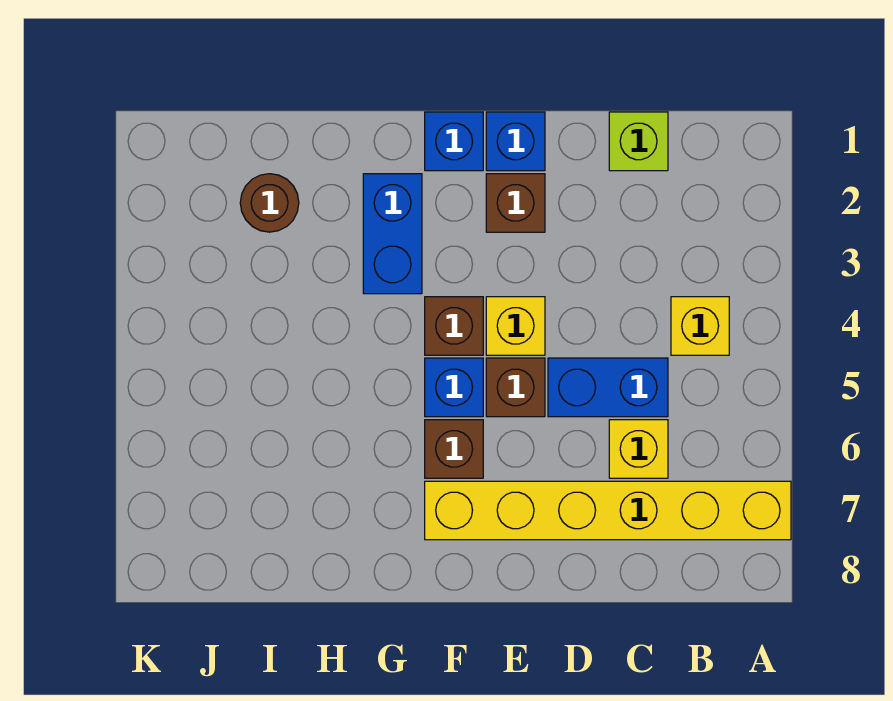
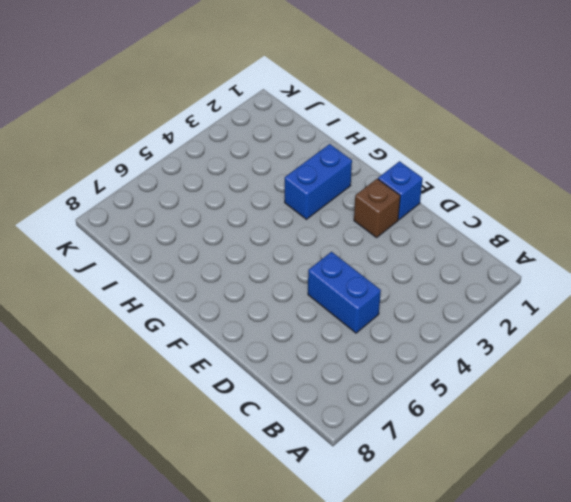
none -> yellow 1x6 brick [425,481,791,540]
none -> yellow 1x1 brick [671,297,729,355]
none -> lime 1x1 brick [609,112,668,171]

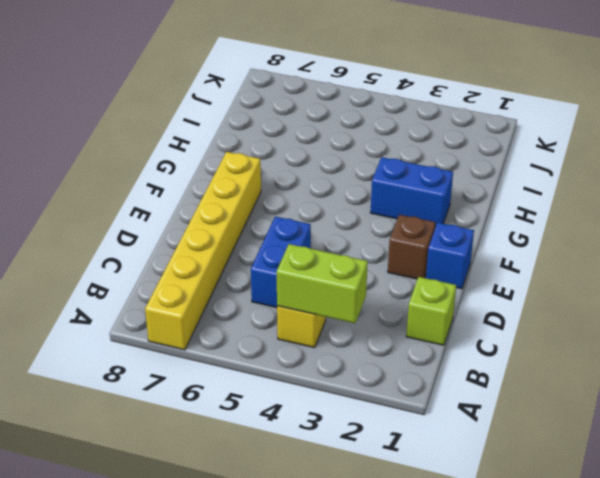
lime 1x2 brick [277,244,368,323] -> none
none -> yellow 1x1 brick [609,420,668,478]
none -> yellow 1x1 brick [486,297,545,355]
none -> brown 1x1 brick [486,358,545,417]

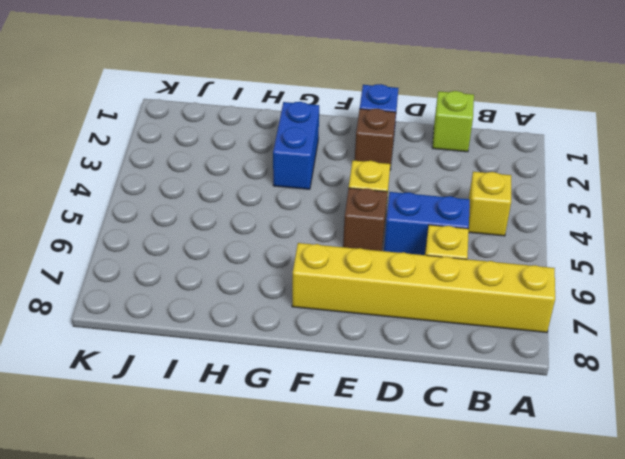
none -> blue 1x1 brick [425,112,483,171]
none -> brown 1x1 brick [425,297,483,355]
none -> blue 1x1 brick [425,358,483,417]

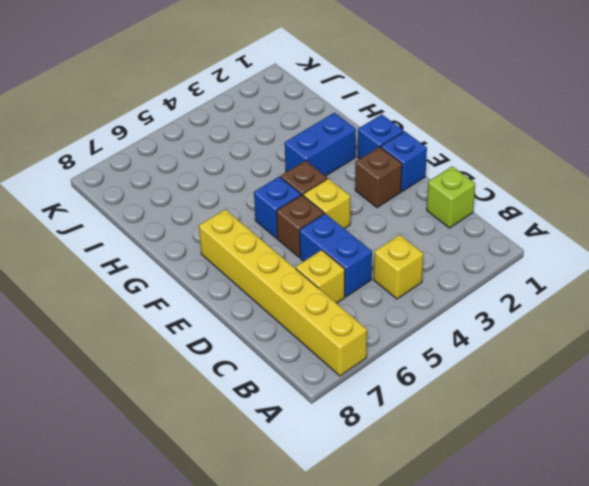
none -> brown 1x1 brick [425,420,483,478]
none -> brown 1x1 round brick [240,174,299,232]

